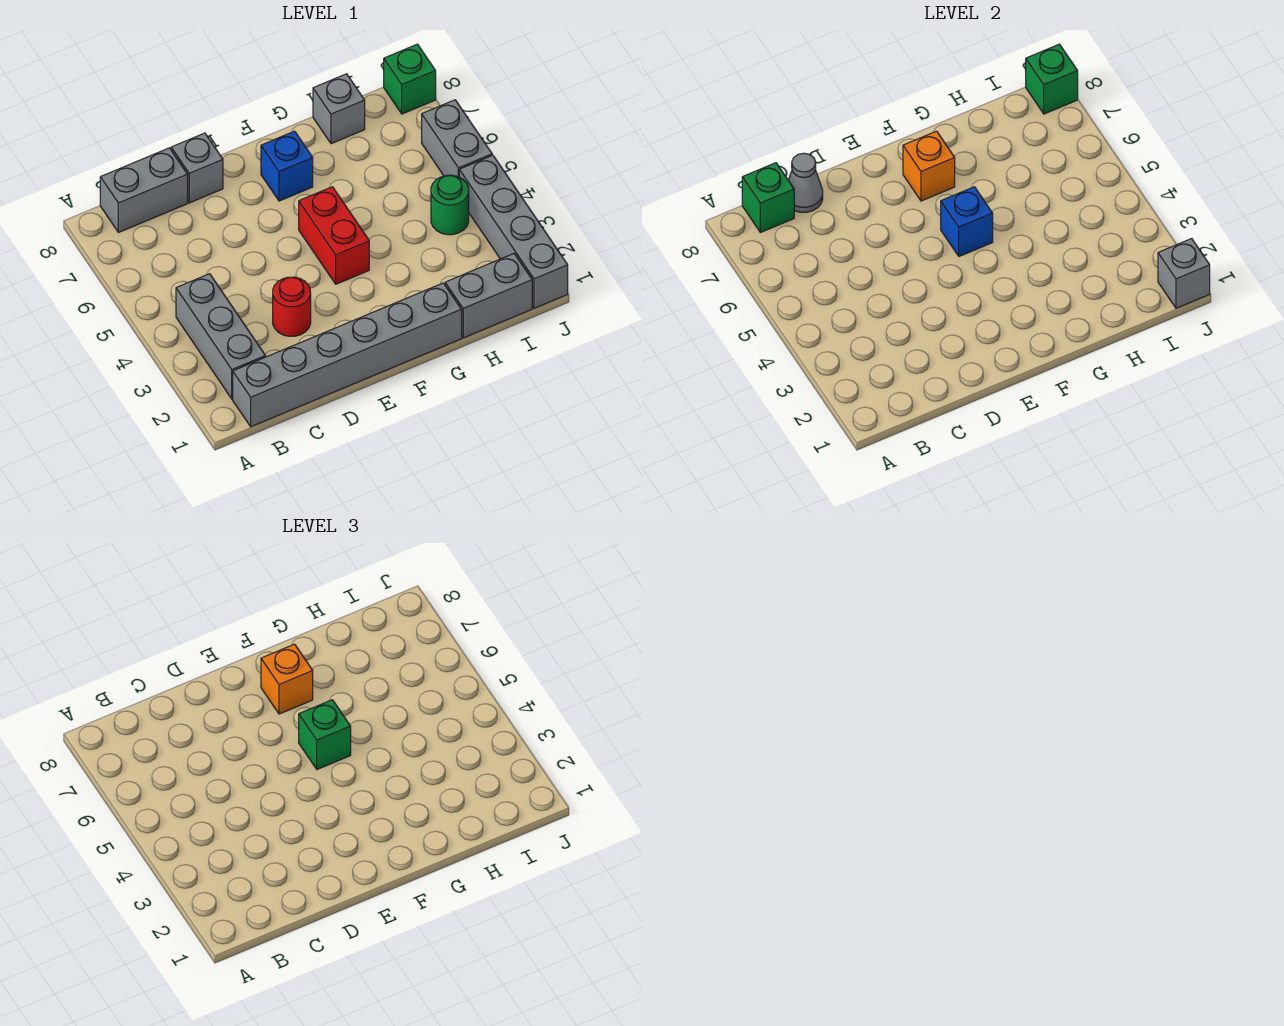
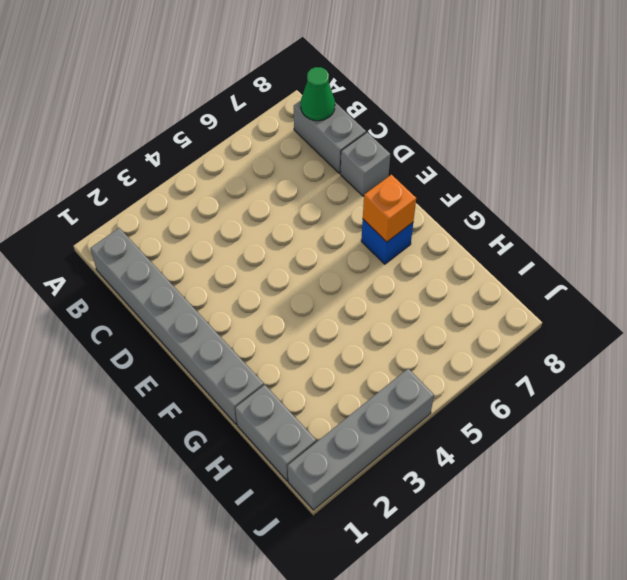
green 1x1 cone [301,67,335,121] -> green 1x1 brick [742,163,794,233]
none -> grey 1x3 brick [176,274,266,399]
none -> red 1x1 round brick [273,277,311,336]
none -> red 1x2 brick [299,187,369,284]

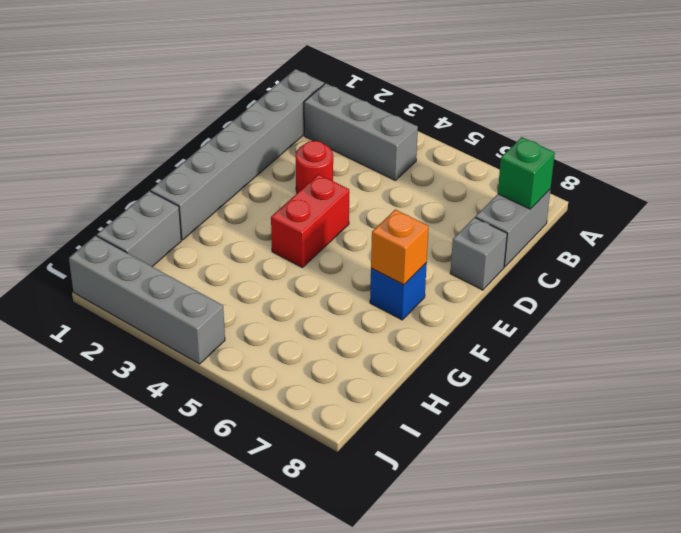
red 1x2 brick [271,174,349,267] -> red 1x2 brick turned to [299,187,369,284]
none -> grey 1x1 brick [313,74,365,144]
none -> green 1x1 round brick [431,175,469,235]
none -> grey 1x2 brick [422,100,492,177]

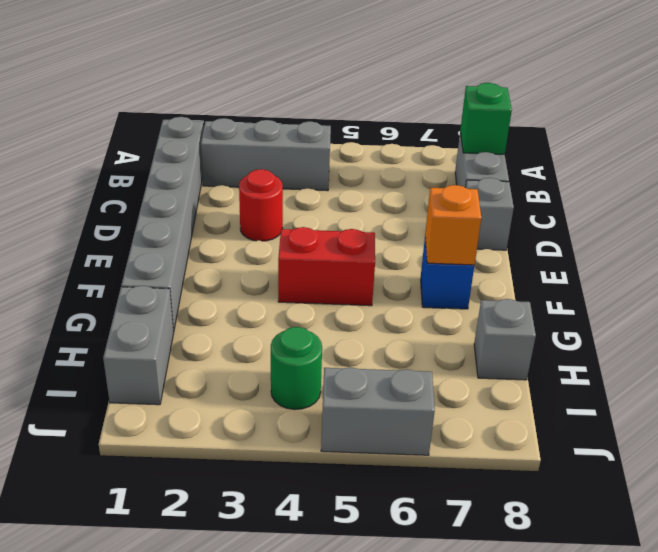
none -> grey 1x4 brick [459,155,568,308]
none -> green 1x1 brick [384,44,436,114]
none -> grey 1x1 cone [788,153,823,212]

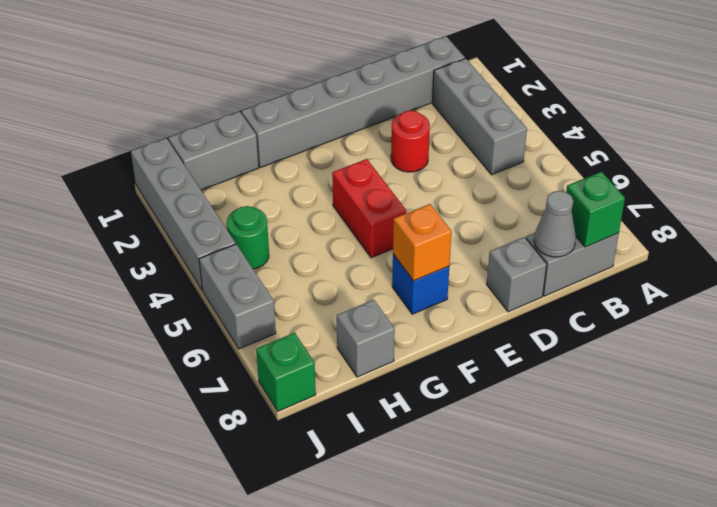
none -> blue 1x1 brick [941,187,993,256]
none -> grey 1x1 brick [1158,239,1210,308]
none -> green 1x1 brick [1026,44,1078,114]

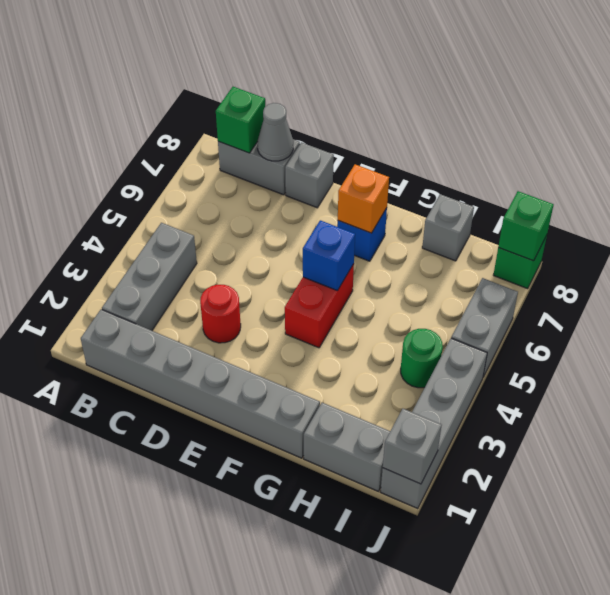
none -> green 1x1 brick [299,700,351,769]
none -> orange 1x1 brick [261,644,313,714]

